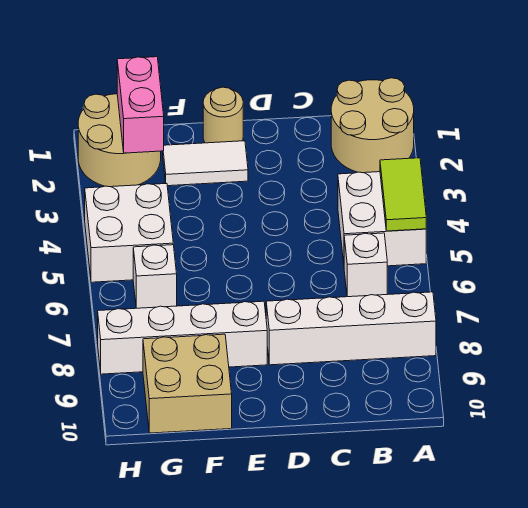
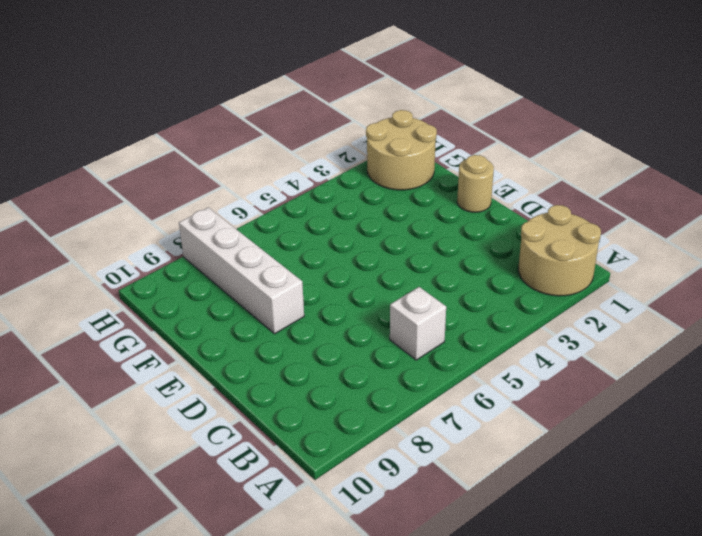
none -> white 2x2 brick [338,172,426,266]
none -> white 1x4 brick [266,292,436,365]
none -> white 1x2 tile [163,141,248,186]

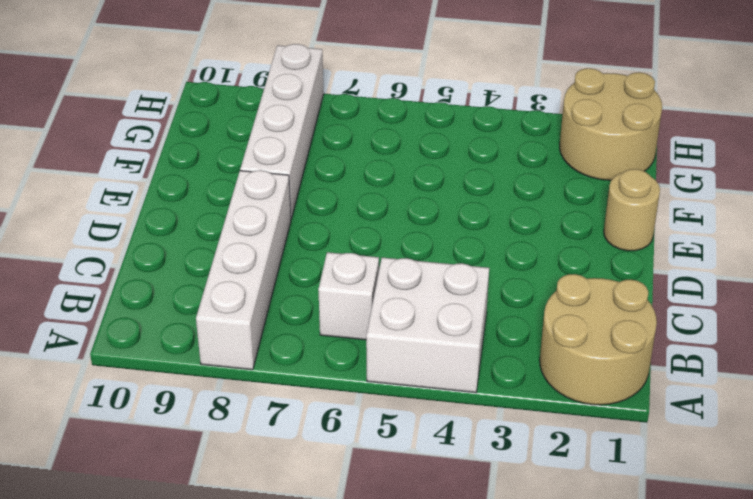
none -> white 1x2 tile [163,141,248,186]
none -> tan 2x2 brick [143,334,232,433]
none -> white 2x2 brick [85,183,173,282]

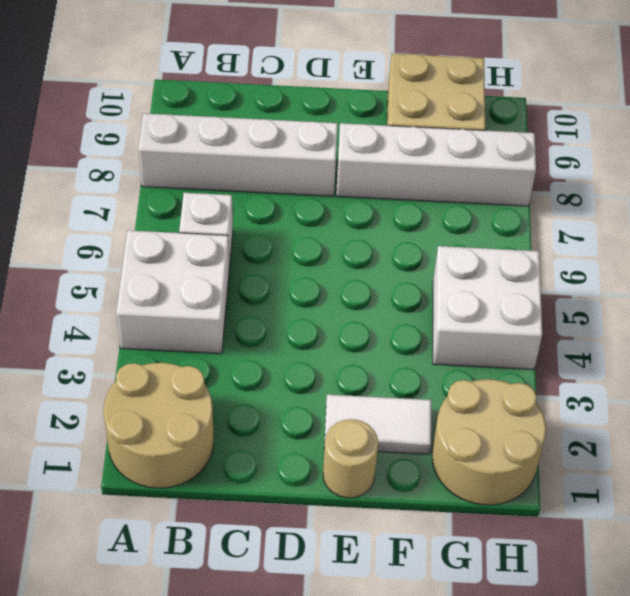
none -> white 1x1 brick [133,245,177,308]
none -> lime 1x2 tile [380,158,426,231]
none -> pink 1x2 brick [117,57,164,153]

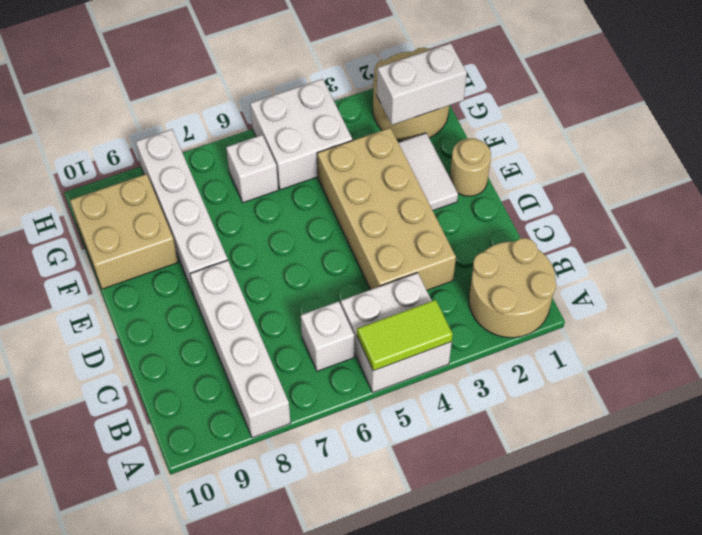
tan 2x4 brick [317,128,456,290] -> none
white 1x2 brick [377,43,467,125] -> pink 1x2 brick [117,57,164,153]

